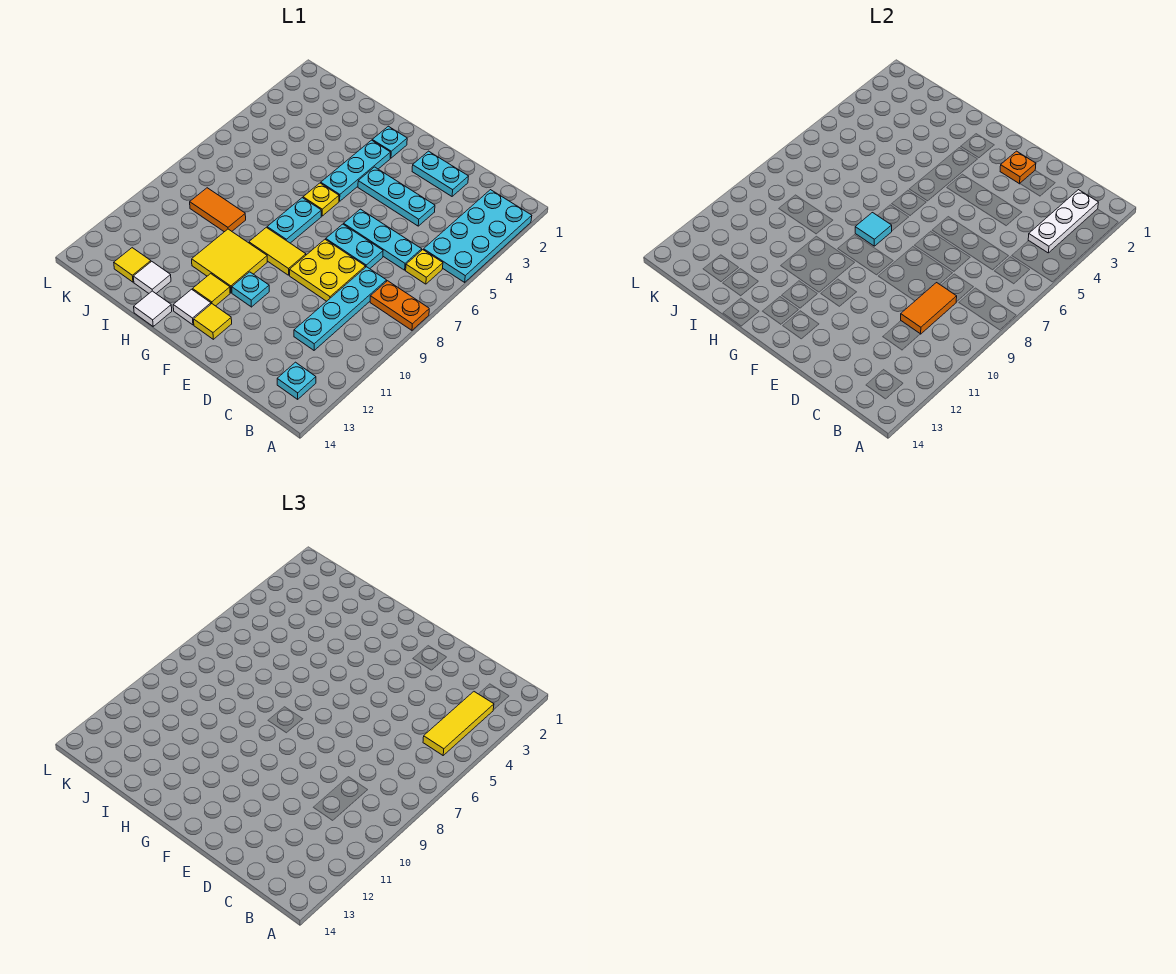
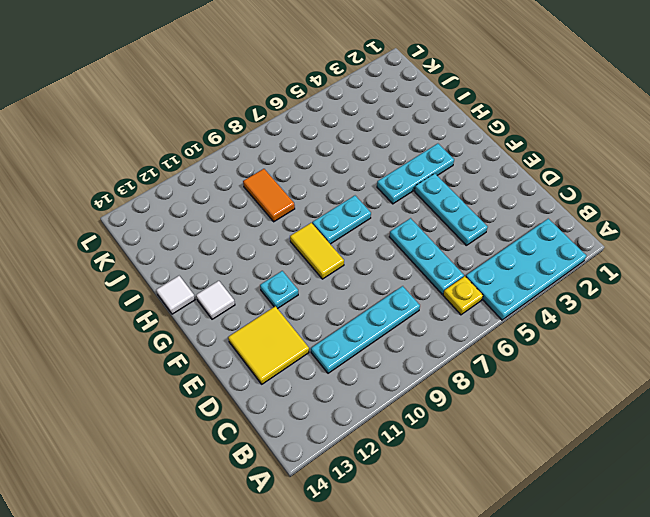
yellow 2x2 tile [228,306,309,384] -> yellow 2x2 tile moved to [192,229,267,293]
none -> orange 1x2 plate [370,281,429,330]
none -> cyan 1x1 plate [277,362,316,399]
none -> cyan 1x2 plate [412,151,469,196]

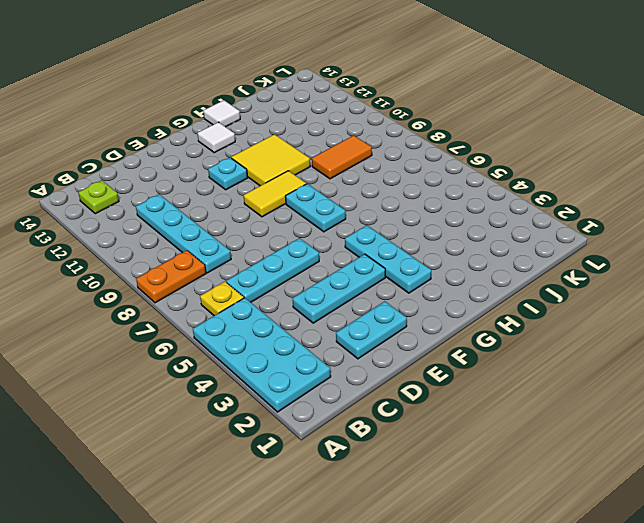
lime 1x1 plate [78,180,119,214] -> cyan 1x1 plate [277,362,316,399]
none -> cyan 1x2 plate [326,224,383,269]
none -> yellow 2x2 plate [290,239,365,301]
none -> yellow 1x1 tile [194,304,232,339]

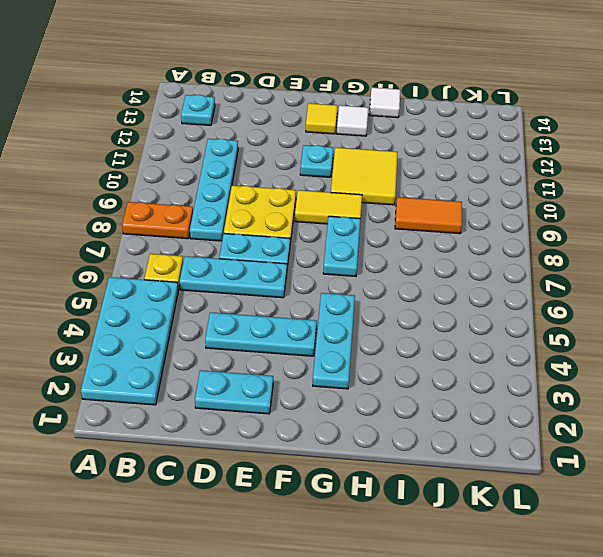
none -> cyan 1x1 plate [372,126,407,158]
none -> yellow 1x1 plate [303,183,339,216]
none -> yellow 1x1 tile [193,274,230,306]

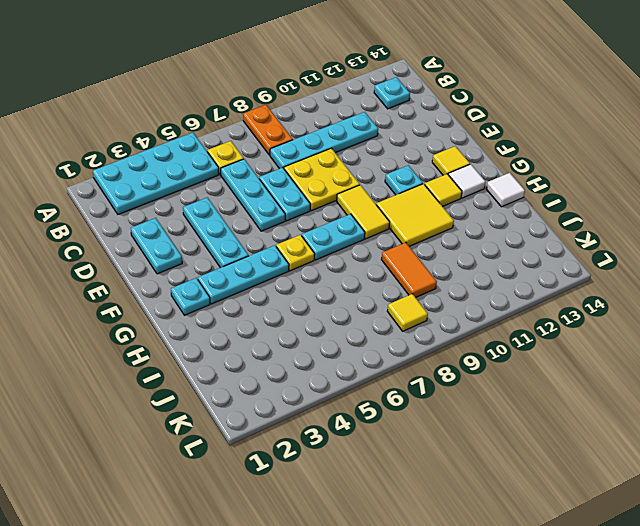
yellow 1x1 tile [387,294,428,331] -> yellow 1x1 tile moved to [114,248,151,282]
none -> white 1x1 tile [133,261,171,293]
none -> white 1x3 plate [1028,190,1099,253]
none -> orange 1x2 tile [901,283,957,334]

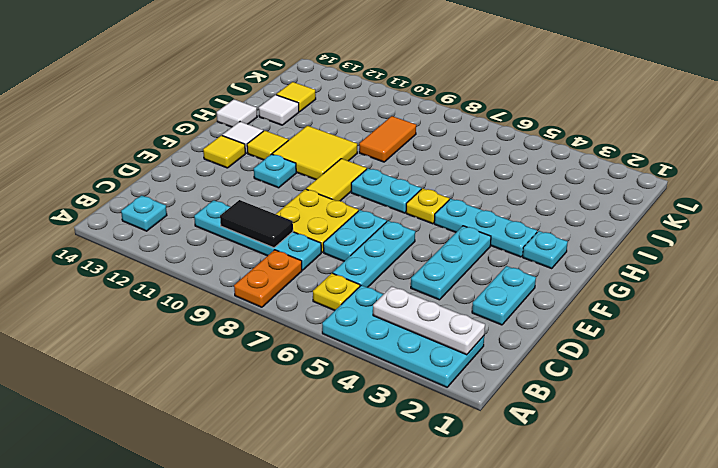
black 1x2 tile [220,200,293,248] -> orange 1x2 tile [901,283,957,334]
none -> orange 1x1 plate [1000,151,1036,184]
none -> cyan 1x1 tile [855,213,892,246]
none -> yellow 1x3 tile [423,692,494,755]

